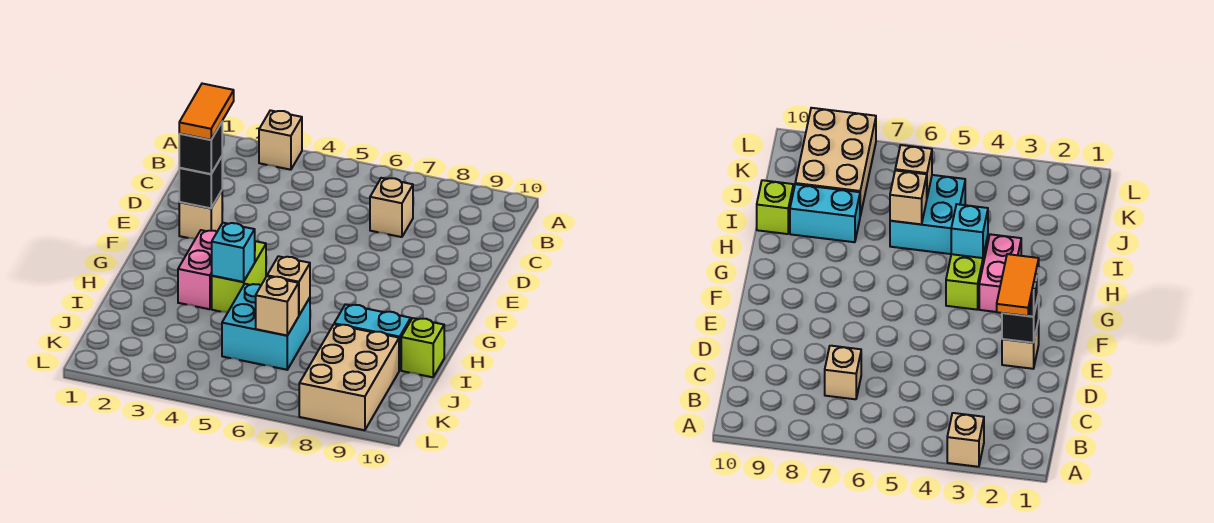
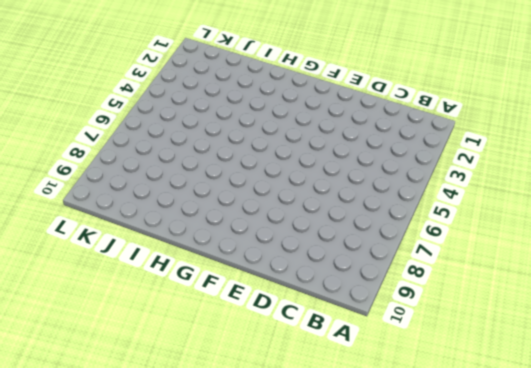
none -> tan 1x1 brick [259,110,302,170]
none -> tan 1x1 brick [370,178,413,237]
none -> tan 1x1 brick [179,191,222,239]

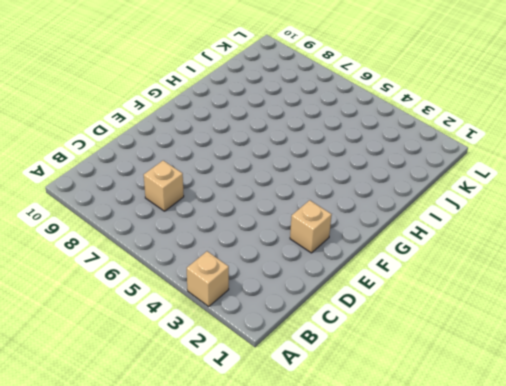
none -> pink 1x2 brick [178,230,217,309]
none -> lime 1x2 brick [212,241,266,313]
none -> cyan 2x2 brick [222,284,310,370]

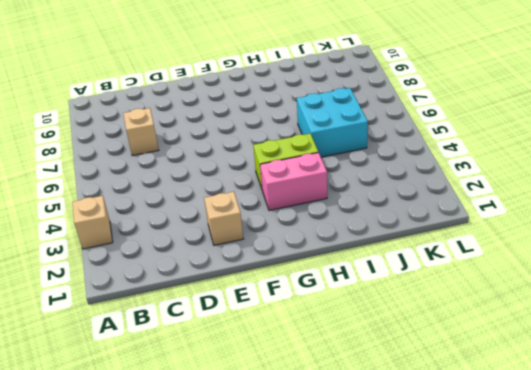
none -> cyan 1x2 brick [334,304,411,370]
none -> lime 1x1 brick [401,318,444,377]
none -> tan 2x3 brick [299,324,399,430]

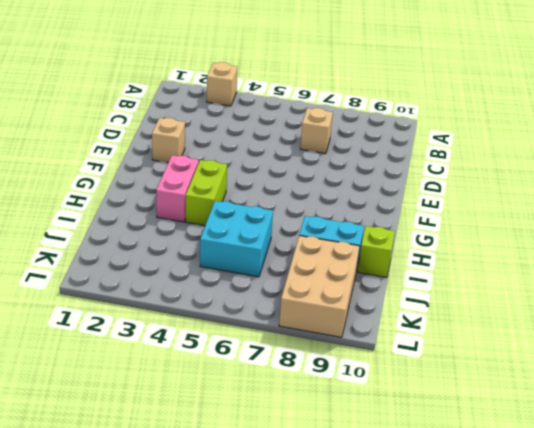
none -> black 1x1 brick [179,157,222,208]
none -> cyan 1x1 brick [212,223,255,282]
none -> tan 1x1 brick [267,256,310,315]

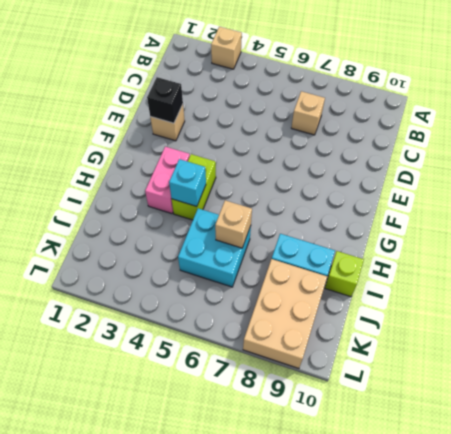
none -> tan 1x1 brick [256,276,299,336]
none -> black 1x1 brick [179,122,222,174]
none -> orange 1x2 tile [179,84,234,140]

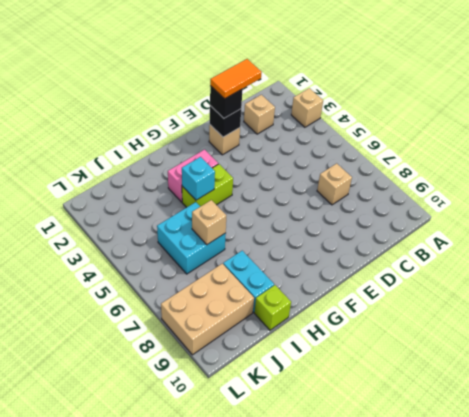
tan 1x1 brick [244,95,275,134] -> tan 1x1 brick moved to [256,276,299,336]

